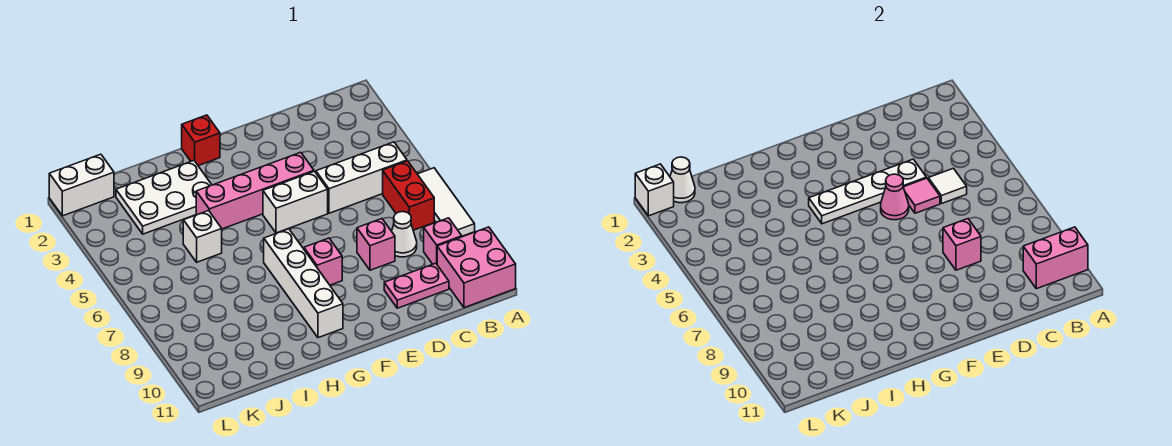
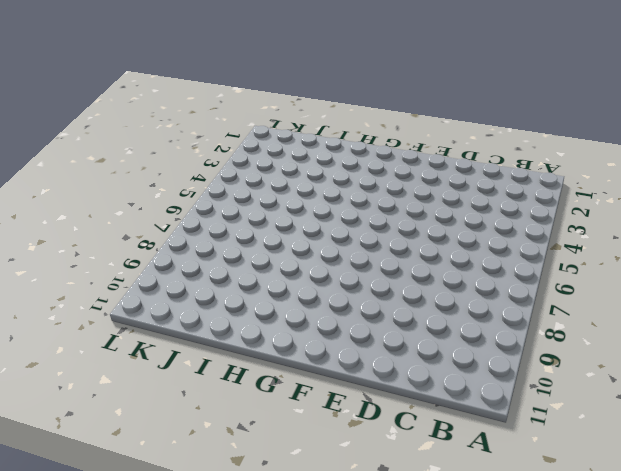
none -> white 1x3 tile [418,168,475,236]
none -> pink 2x2 brick [437,227,516,308]
none -> white 1x3 brick [316,142,407,213]

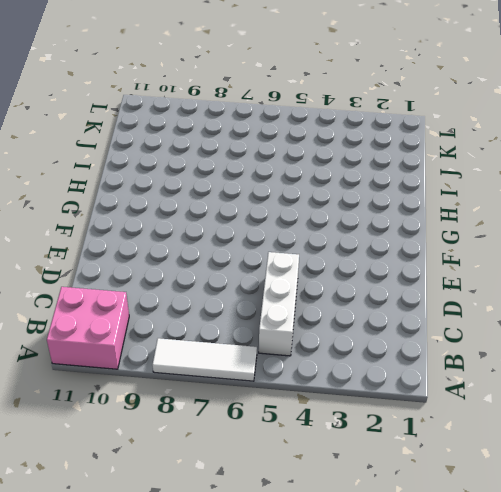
none -> red 1x2 brick [383,161,434,230]
none -> pink 1x1 brick [424,218,462,264]
none -> white 1x1 cone [392,212,417,257]

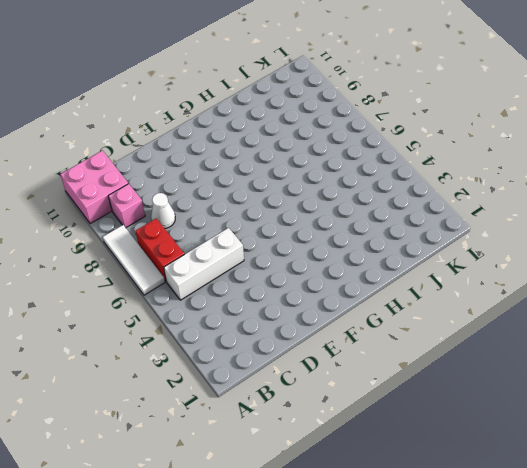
none -> pink 1x2 plate [384,263,449,308]
none -> pink 1x1 brick [357,219,395,270]
none -> pink 1x4 brick [196,152,314,229]

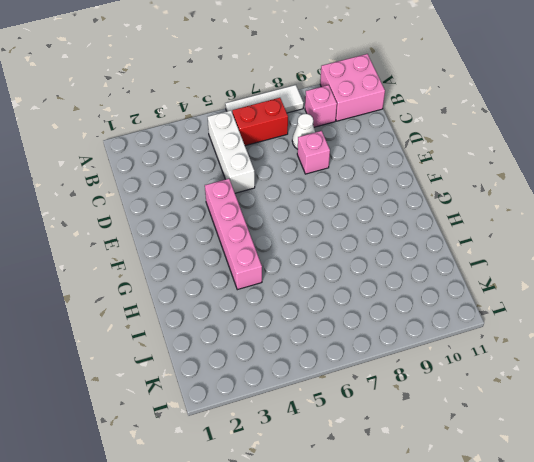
none -> pink 1x2 plate [384,263,449,308]
none -> white 1x2 brick [263,171,328,233]
none -> pink 1x1 brick [304,238,342,285]

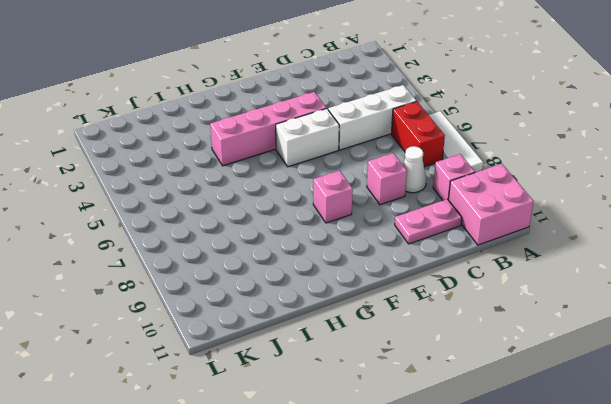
none -> red 1x1 brick [182,115,220,166]
none -> white 1x4 brick [264,229,343,338]
none -> white 2x3 plate [116,161,212,234]

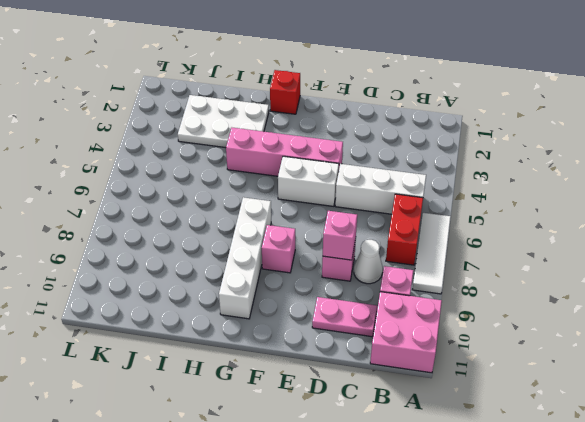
none -> white 1x1 brick [183,211,222,262]
none -> white 1x2 brick [49,154,114,216]
none -> pink 1x2 brick [1023,227,1088,289]

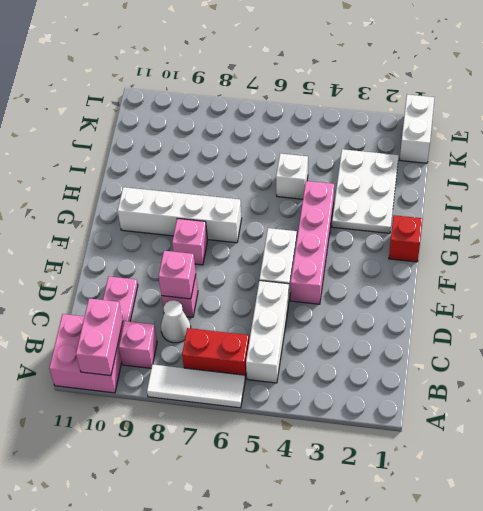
none -> white 1x1 tile [928,168,967,204]
none -> white 1x4 plate [809,159,926,224]
none -> pink 1x1 tile [904,178,940,213]

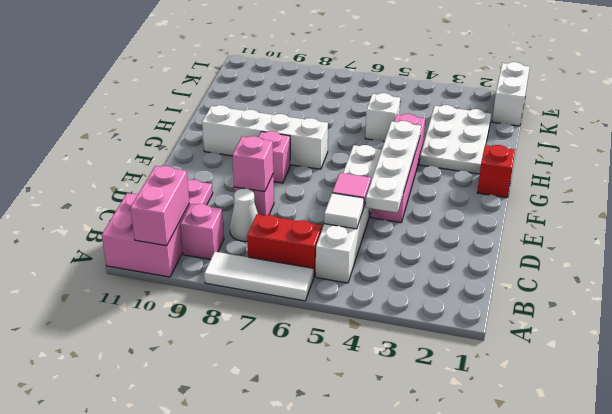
none -> pink 1x1 cone [881,174,909,220]
none -> white 1x1 cone [670,157,695,203]
none -> white 1x1 brick [635,164,674,216]

